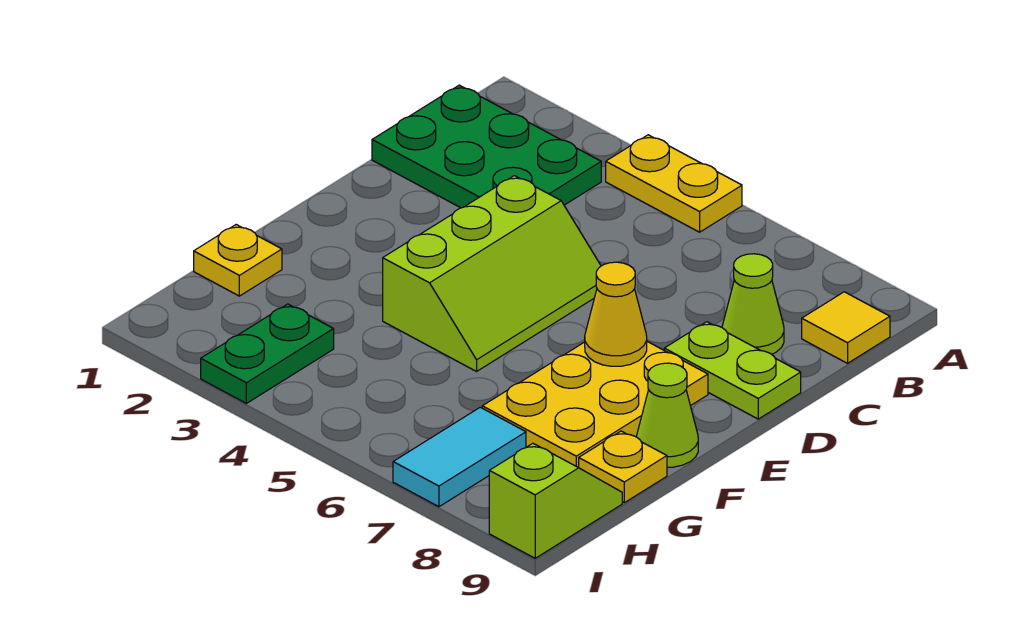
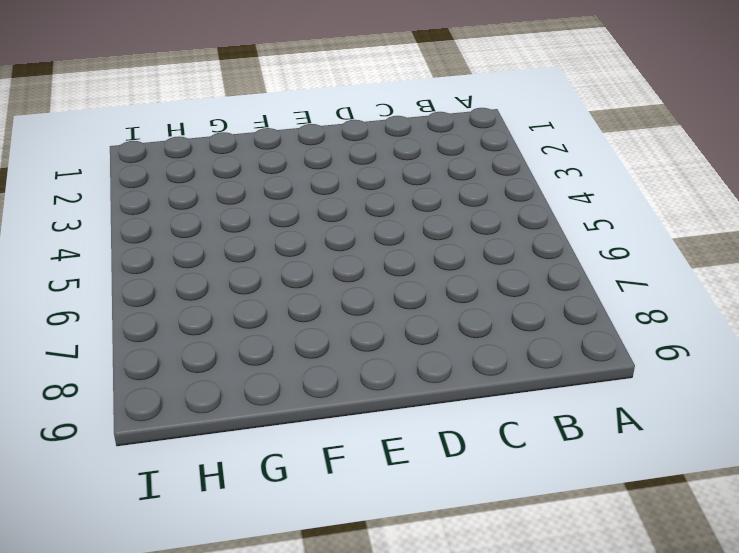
none -> yellow 1x2 plate [606,135,742,232]
none -> green 2x3 plate [372,85,601,208]
none -> yellow 1x1 tile [802,292,890,363]

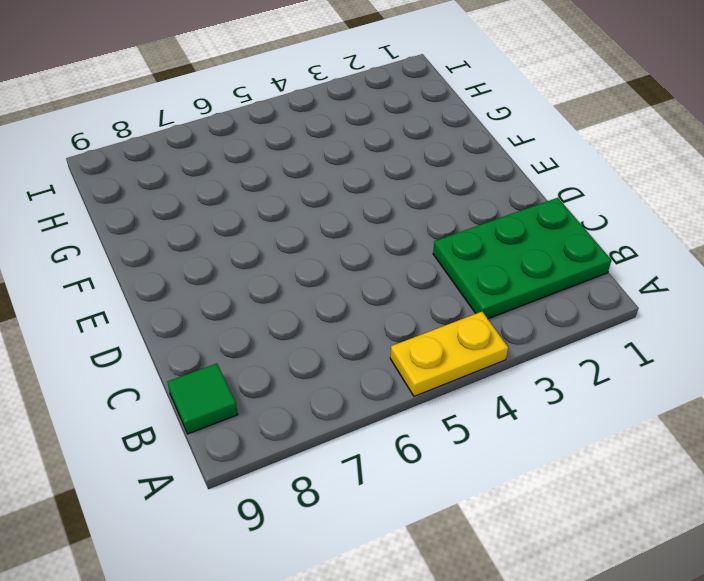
green 1x1 tile [167,363,238,434] -> yellow 1x1 tile [802,292,890,363]
none -> lime 1x1 cone [722,254,784,354]
none -> lime 2x3 slope [383,176,601,371]
none -> lime 1x2 plate [664,322,801,419]

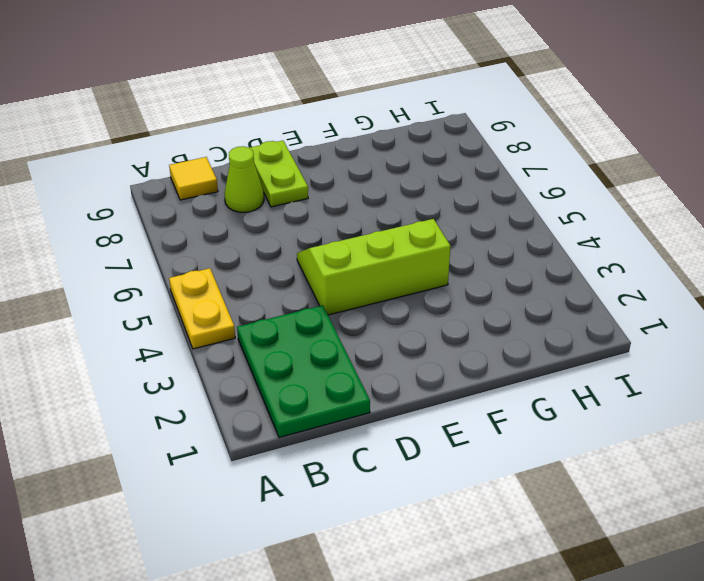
none -> yellow 2x3 plate [482,342,708,468]
none -> lime 1x1 cone [636,363,698,467]
none -> yellow 1x1 plate [194,225,282,296]

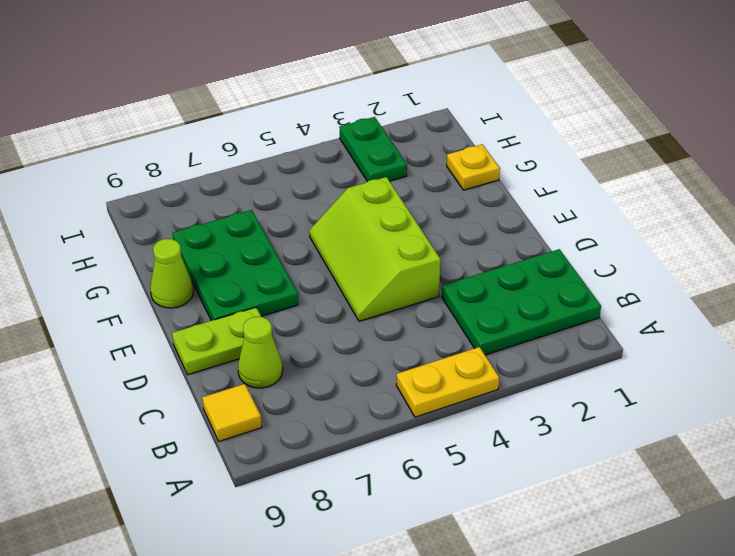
green 2x3 plate [172,210,298,321] -> yellow 2x3 plate [482,342,708,468]
none -> yellow 1x1 plate [579,431,667,503]
none -> cyan 1x2 tile [393,407,526,507]
none -> lime 1x2 slope [489,443,622,558]

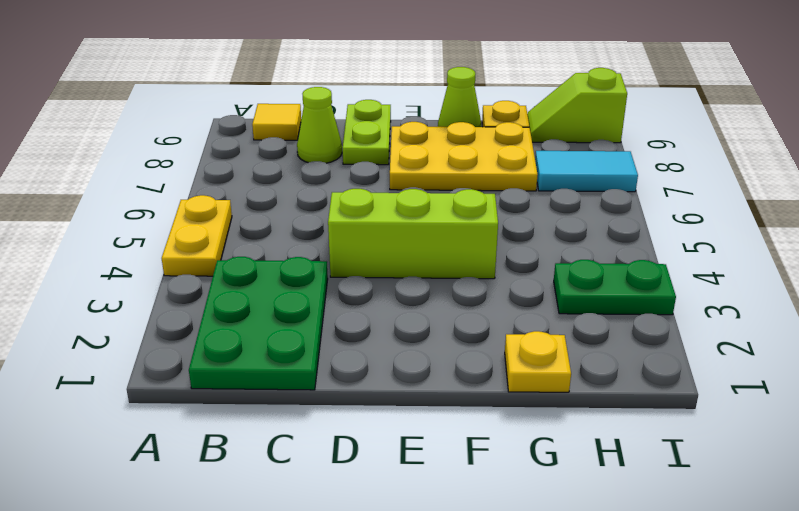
none -> yellow 1x1 cone [585,262,647,366]

